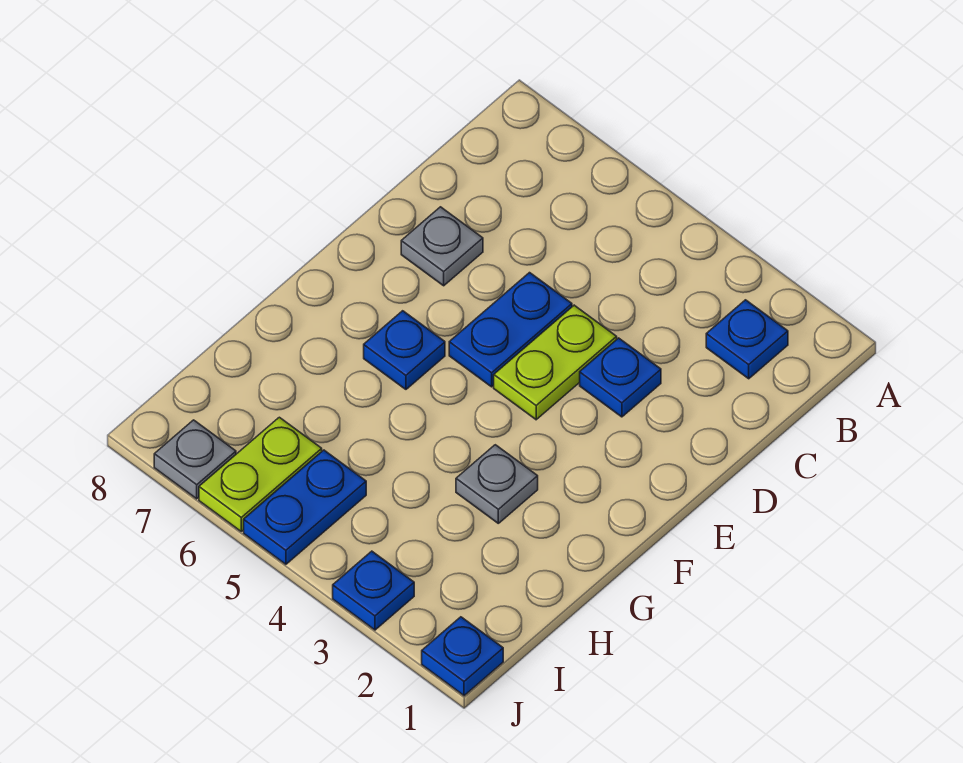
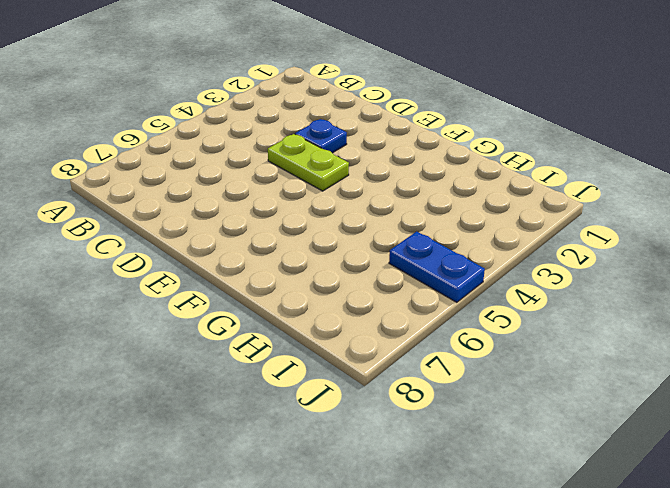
none -> blue 1x1 plate [706,300,788,379]
none -> blue 1x2 plate [449,273,572,387]
none -> grey 1x1 plate [401,207,483,286]

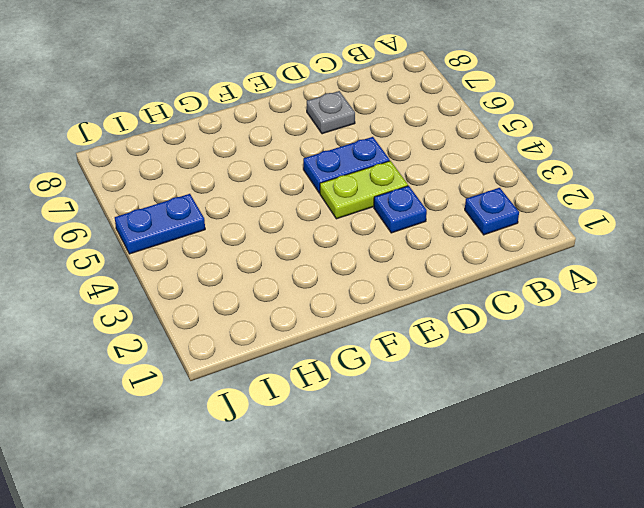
none -> blue 1x1 plate [364,311,445,389]
none -> grey 1x1 plate [456,445,538,523]
none -> lime 1x2 plate [199,417,322,531]

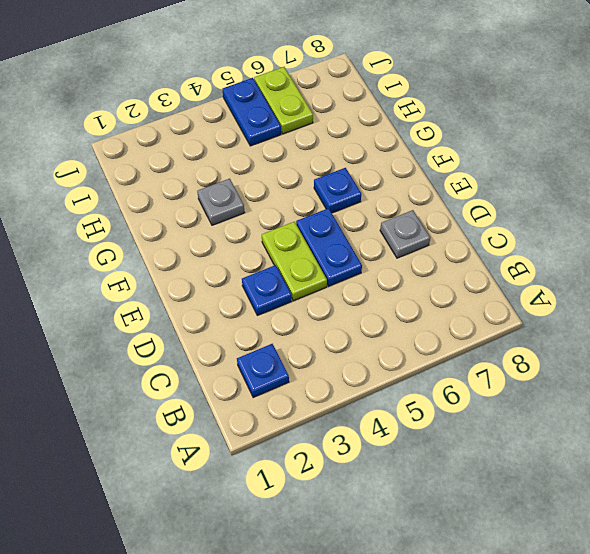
none -> blue 1x1 plate [422,617,503,696]
none -> blue 1x1 plate [333,551,414,630]
none -> grey 1x1 plate [154,420,236,499]

